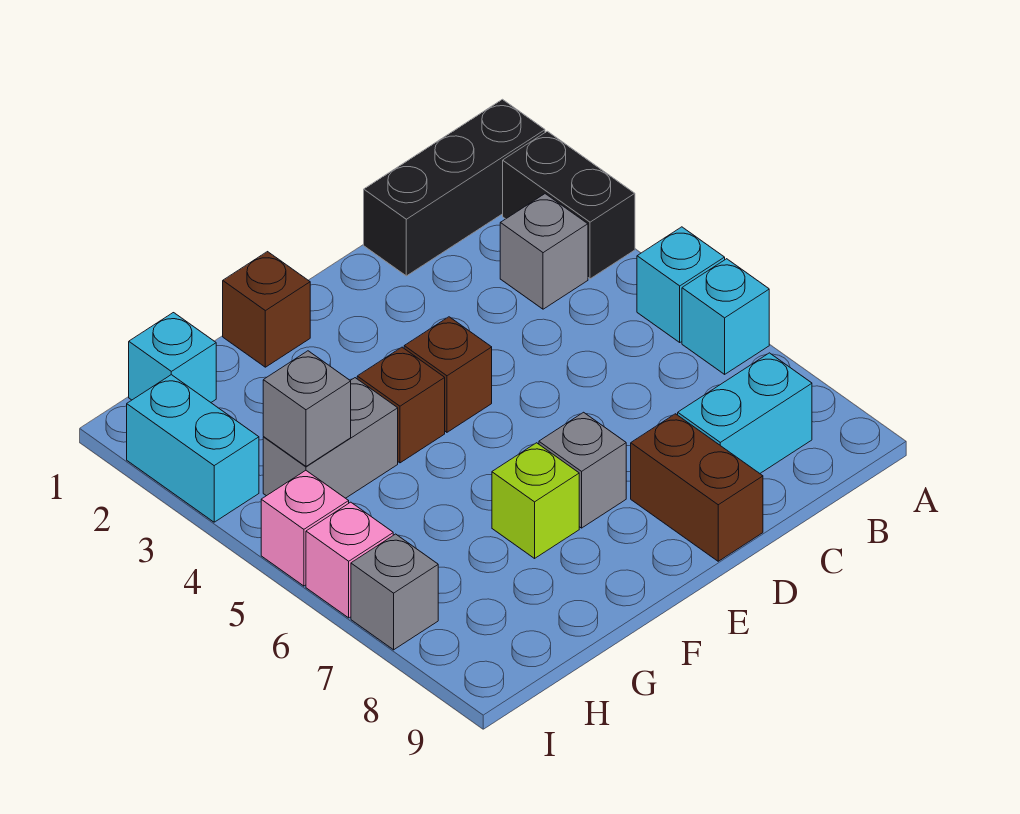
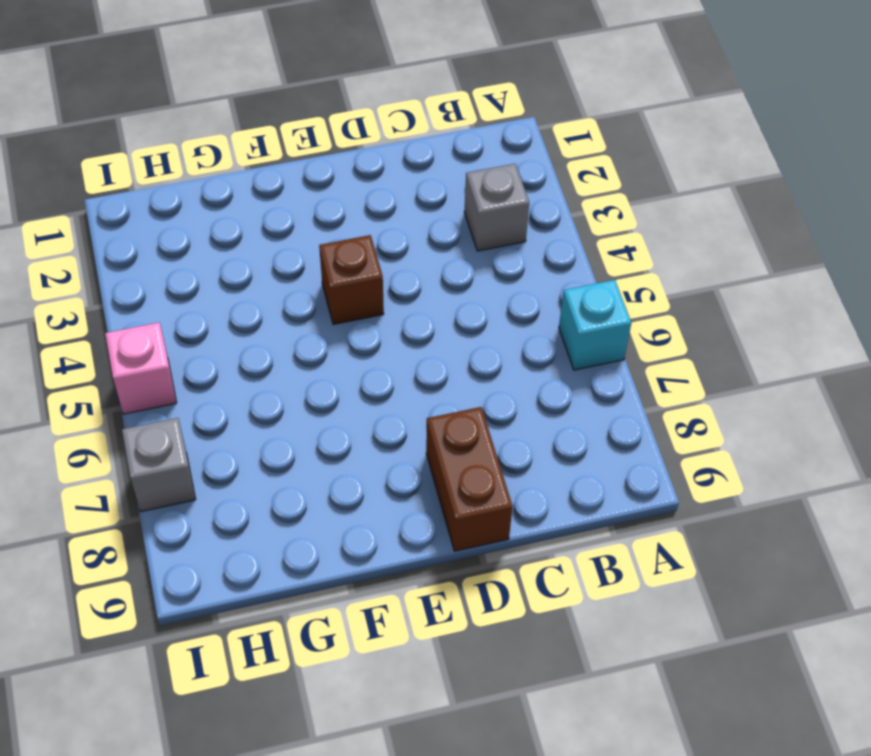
none -> black 1x3 brick [364,99,545,276]
none -> black 1x2 brick [503,131,635,279]
none -> cyan 1x1 brick [637,227,725,342]

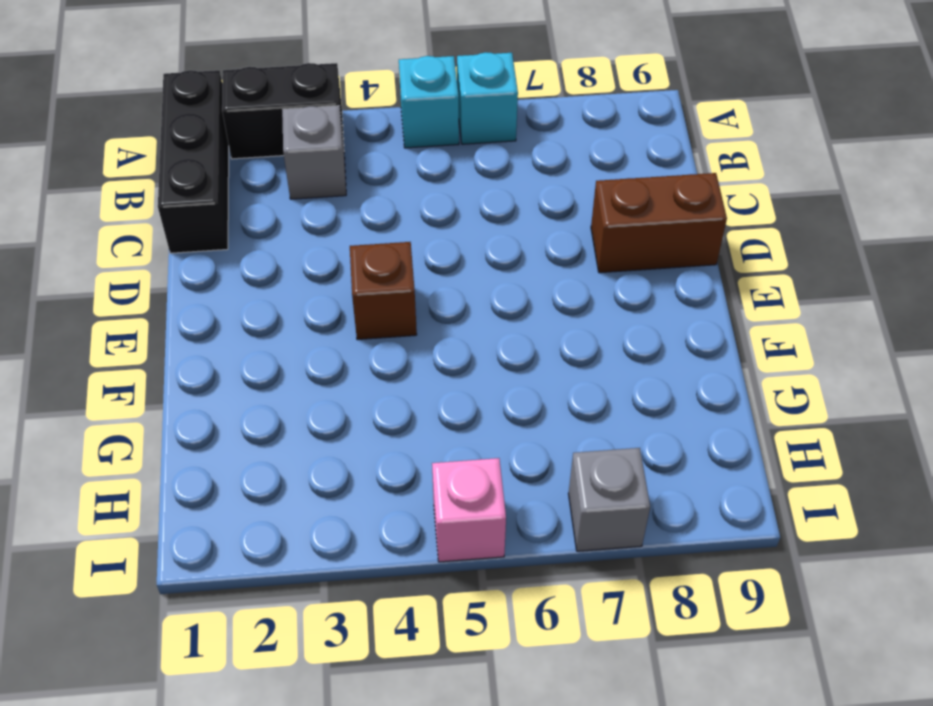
none -> cyan 1x2 brick [678,353,812,473]
none -> grey 1x1 brick [539,412,626,528]
none -> brown 1x1 brick [223,252,310,367]

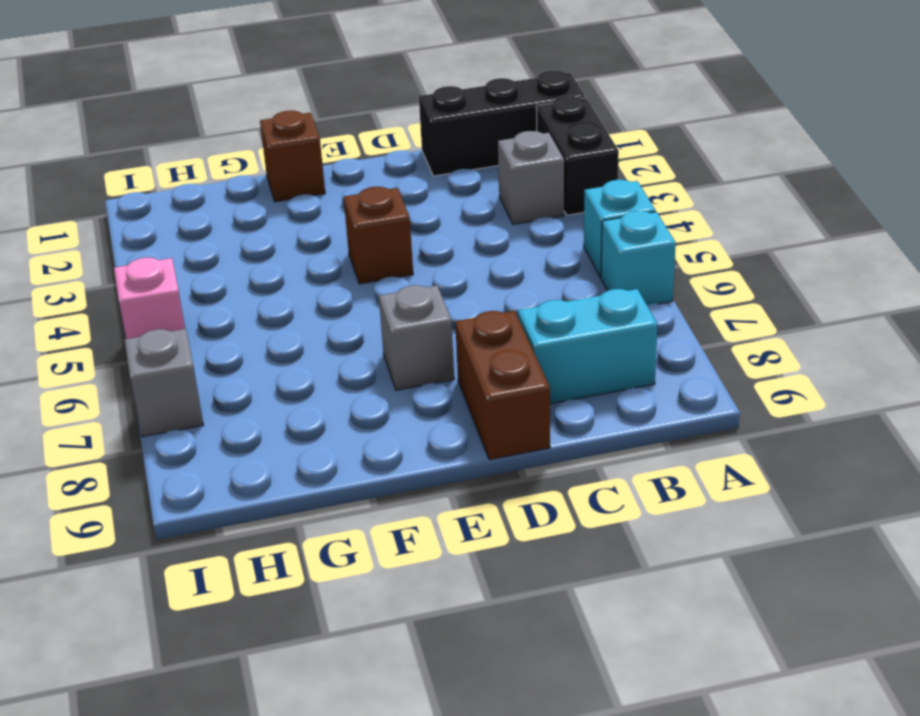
none -> brown 1x1 brick [357,347,445,463]
none -> lime 1x1 brick [492,443,579,558]
none -> grey 1x2 brick [263,378,398,498]

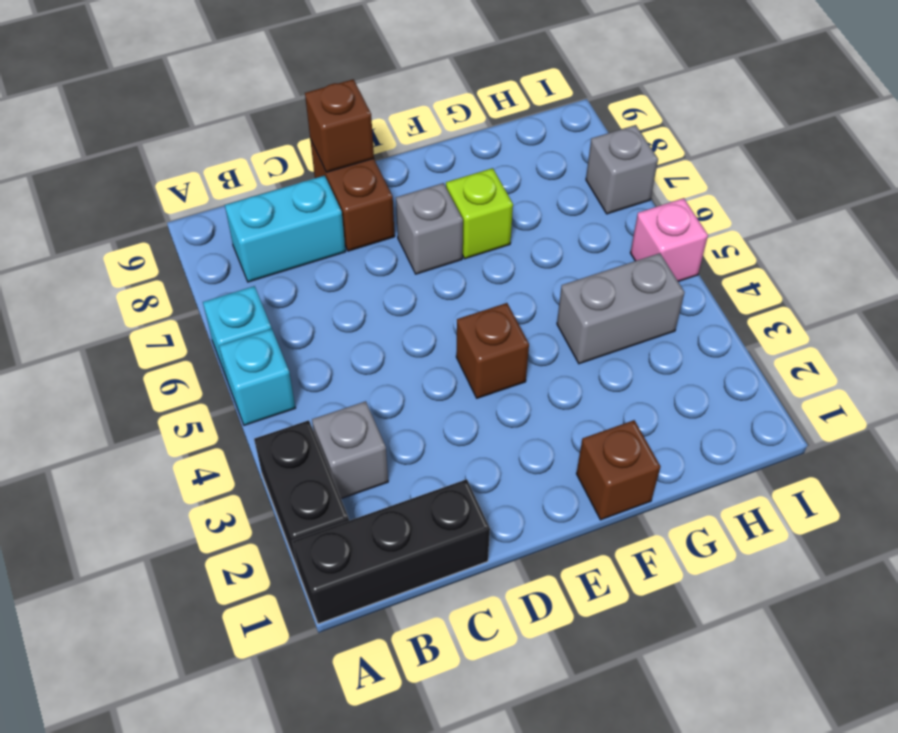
brown 1x1 brick [305,79,374,172] -> brown 1x1 brick moved to [357,347,445,463]
none -> cyan 1x1 brick [129,313,216,402]
none -> cyan 1x2 brick [127,375,259,522]
none -> pink 1x1 brick [306,502,393,618]

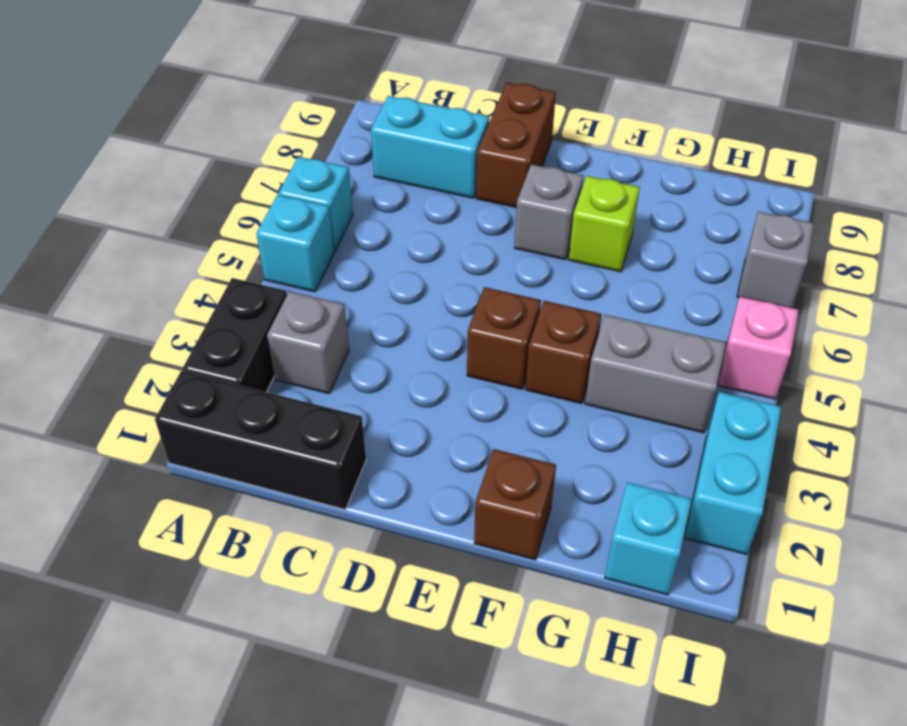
none -> pink 1x1 brick [306,502,393,618]
none -> grey 1x1 brick [263,351,351,466]

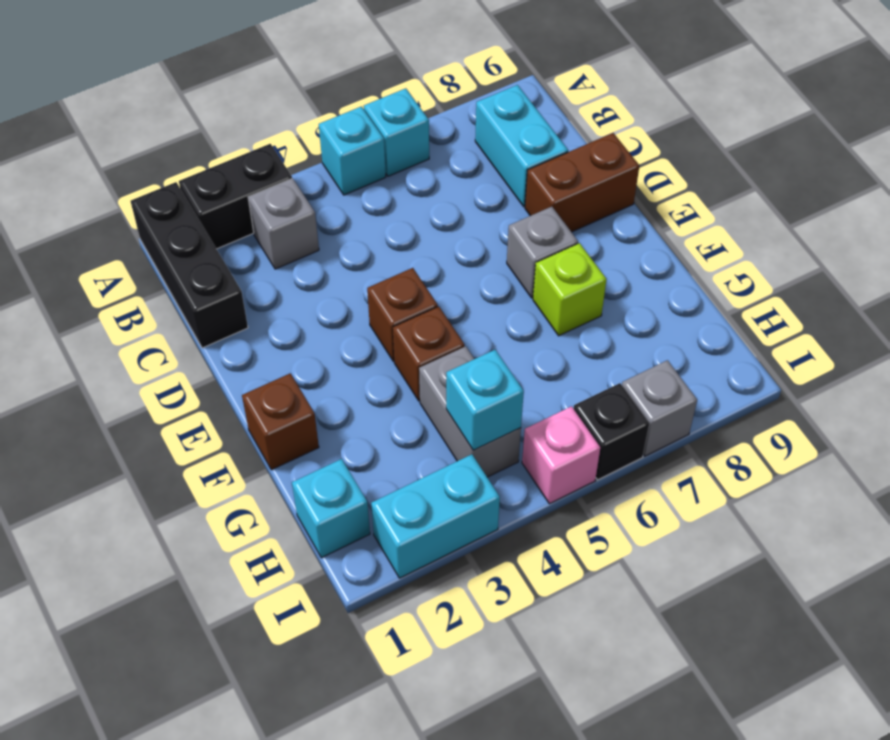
cyan 1x1 brick [446,350,524,450] -> grey 1x1 brick [263,351,351,466]
black 1x1 brick [574,383,649,480] -> pink 1x1 brick [306,502,393,618]

